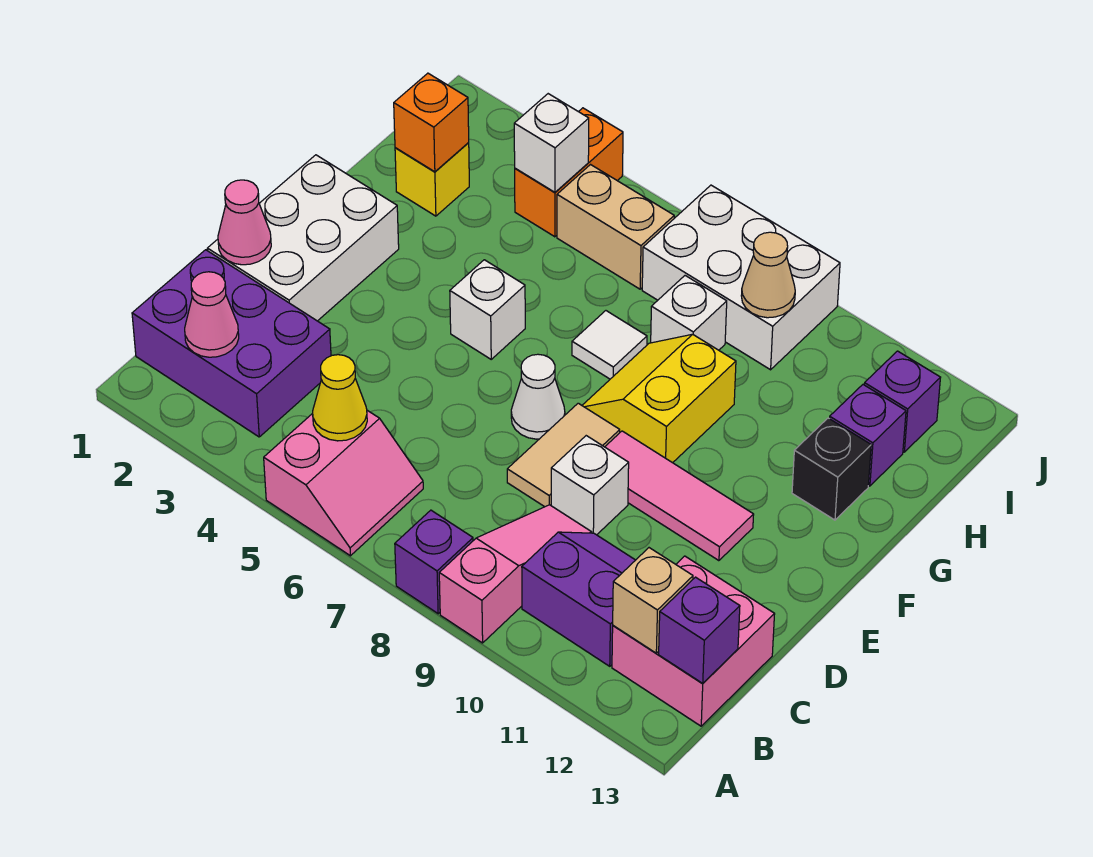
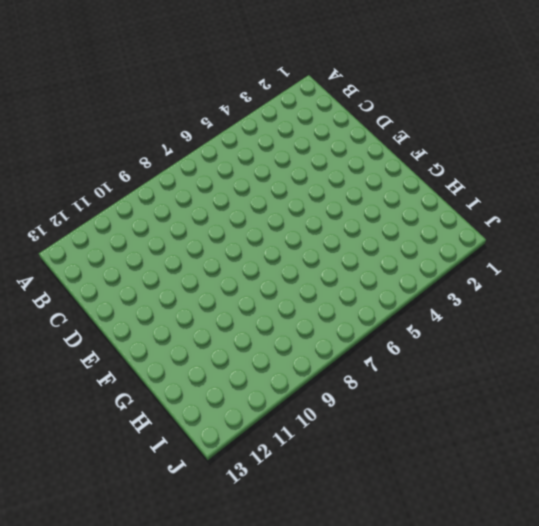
none -> pink 2x2 slope [264,410,423,556]
none -> purple 1x1 brick [395,510,473,614]
none -> pink 1x3 slope [439,505,592,643]
none -> purple 2x3 brick [132,250,331,437]

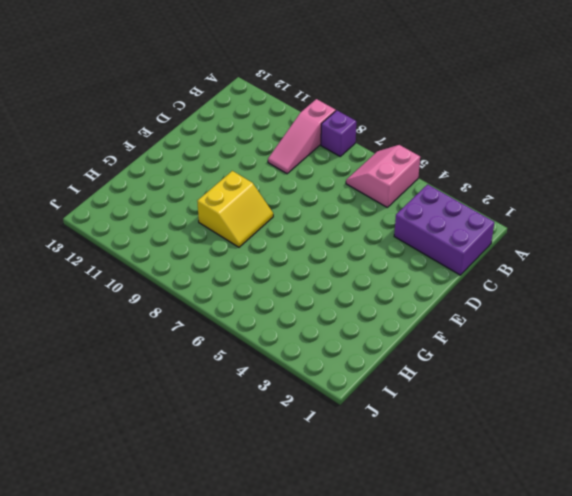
none -> purple 2x2 slope [522,532,635,666]
none -> pink 2x2 brick [612,556,775,726]
none -> white 2x3 brick [207,155,399,321]
none -> tan 1x2 tile [507,403,620,507]

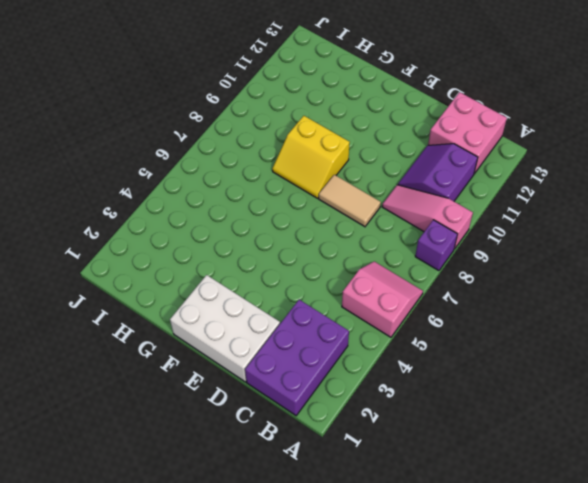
none -> white 1x1 brick [551,436,629,535]
none -> white 1x1 cone [511,354,565,439]
none -> pink 1x3 tile [605,431,754,561]
none -> white 1x1 brick [450,260,525,359]

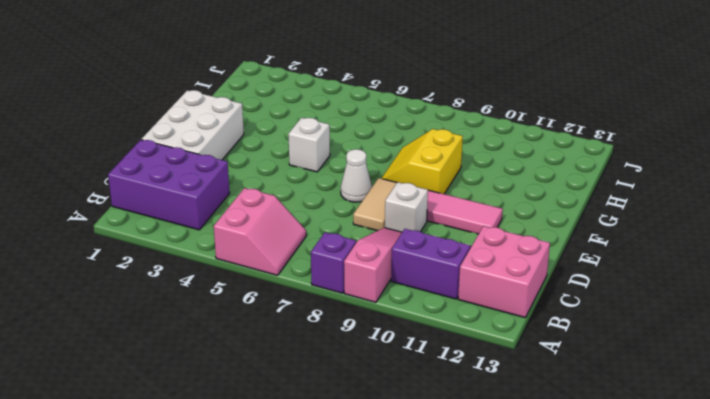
none -> white 1x1 tile [572,311,647,379]
none -> black 1x1 brick [792,418,871,520]
none -> yellow 1x1 brick [395,143,469,216]
none -> white 1x1 brick [651,276,727,350]

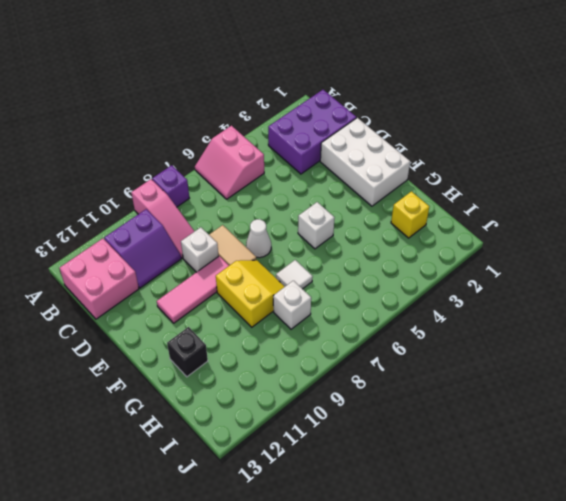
none -> purple 1x1 brick [830,385,906,486]
none -> orange 1x2 brick [515,108,623,237]
none -> tan 1x2 brick [557,165,674,289]
none -> white 2x3 brick [642,185,840,370]

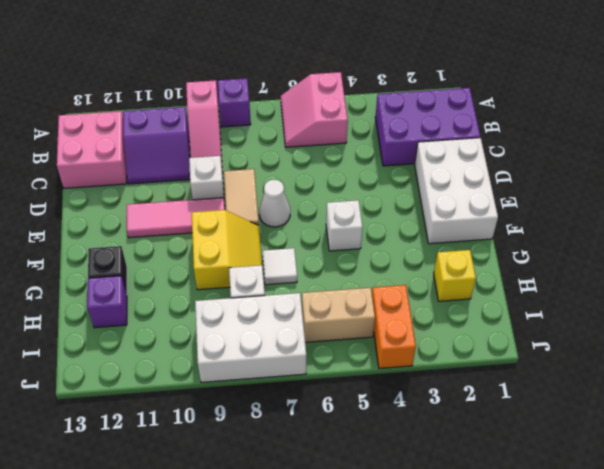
none -> purple 1x1 brick [864,351,941,452]
none -> pink 1x1 cone [185,272,239,357]
none -> yellow 1x1 cone [313,355,367,441]
none -> tan 1x1 brick [613,548,693,653]

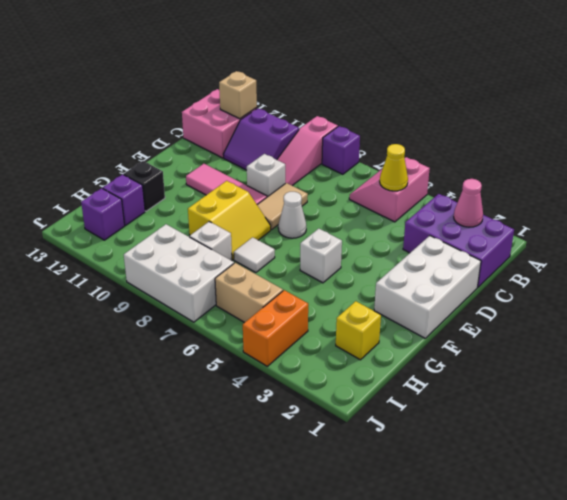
none -> purple 1x1 brick [659,577,740,683]
none -> pink 1x1 cone [218,180,271,265]
none -> orange 1x1 brick [394,73,469,172]
none -> white 1x1 brick [514,94,589,192]

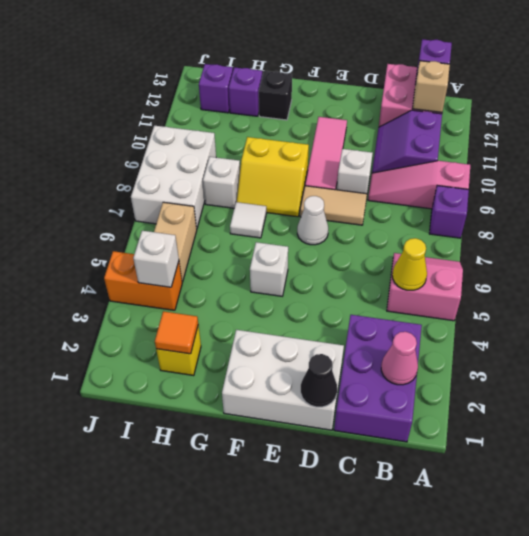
black 1x1 cone [301,354,337,407] -> pink 1x1 cone [218,180,271,265]
orange 1x1 tile [155,311,198,354] -> orange 1x1 brick [394,73,469,172]
none -> tan 1x1 cone [741,232,795,318]

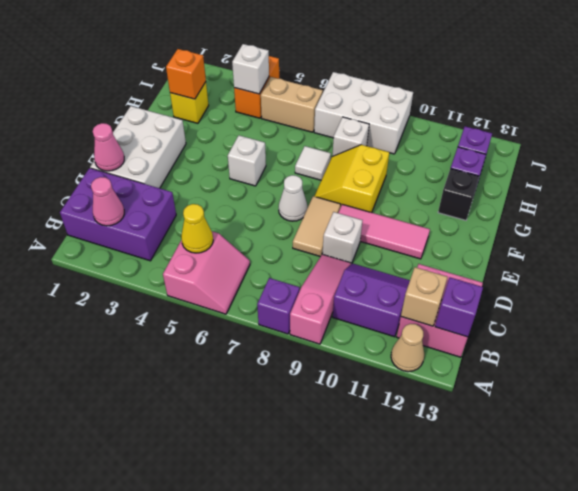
tan 1x1 cone [391,324,424,372] -> tan 1x1 cone moved to [741,232,795,318]

